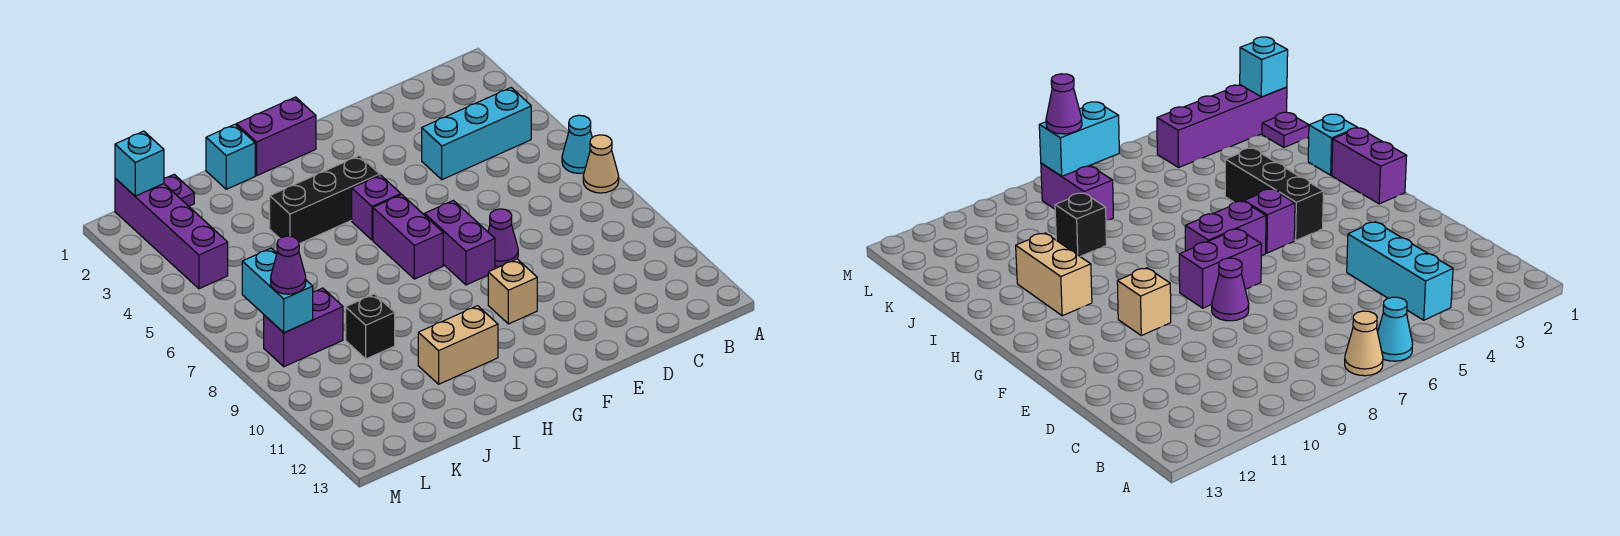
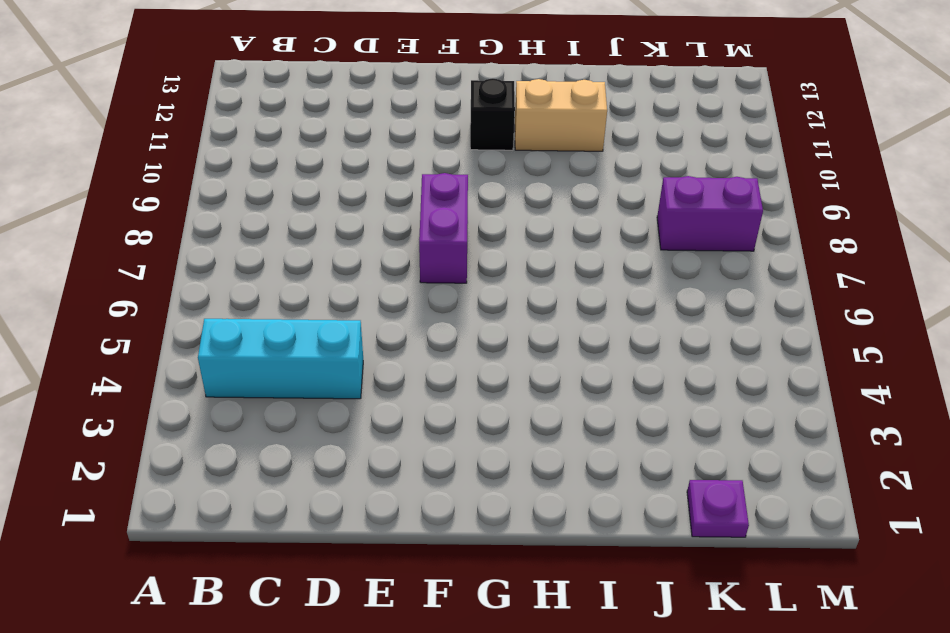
black 1x1 brick [470,78,515,150] -> black 1x1 brick moved to [346,294,395,359]
none -> cyan 1x1 cone [562,115,592,173]
none -> tan 1x1 cone [583,135,619,193]
none -> purple 1x1 cone [488,209,518,267]

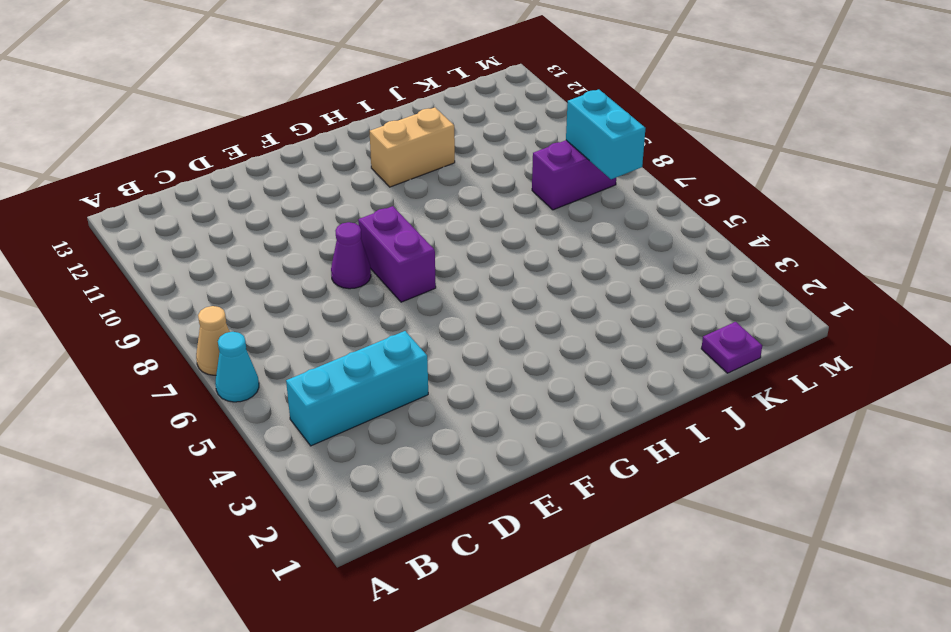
none -> tan 1x1 brick [488,259,537,324]
none -> purple 1x2 brick [236,97,316,176]
none -> black 1x3 brick [270,156,380,244]

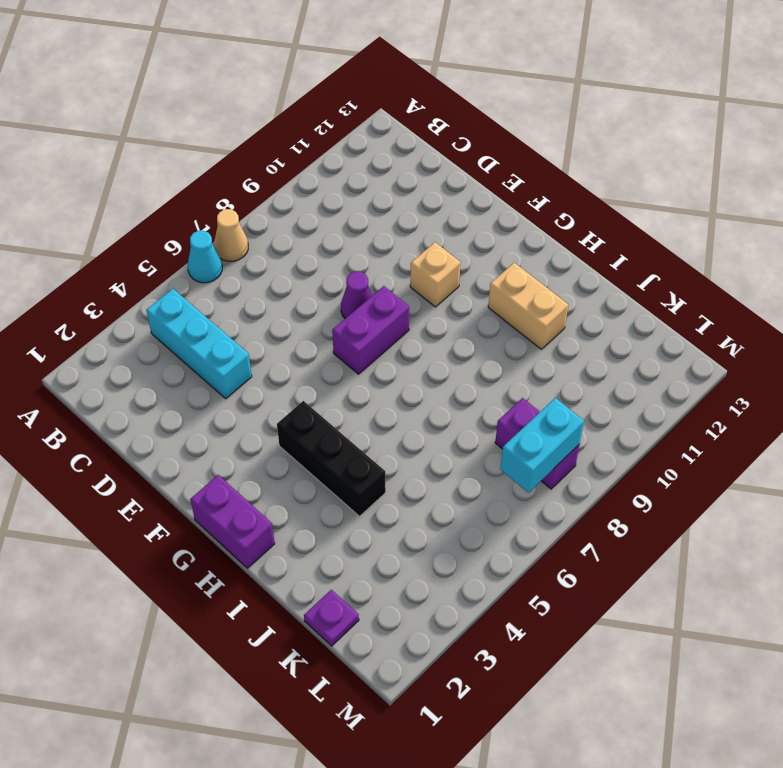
none -> purple 1x1 brick [352,175,401,240]
none -> purple 1x2 brick [373,195,443,279]
none -> cyan 1x1 brick [206,124,255,189]

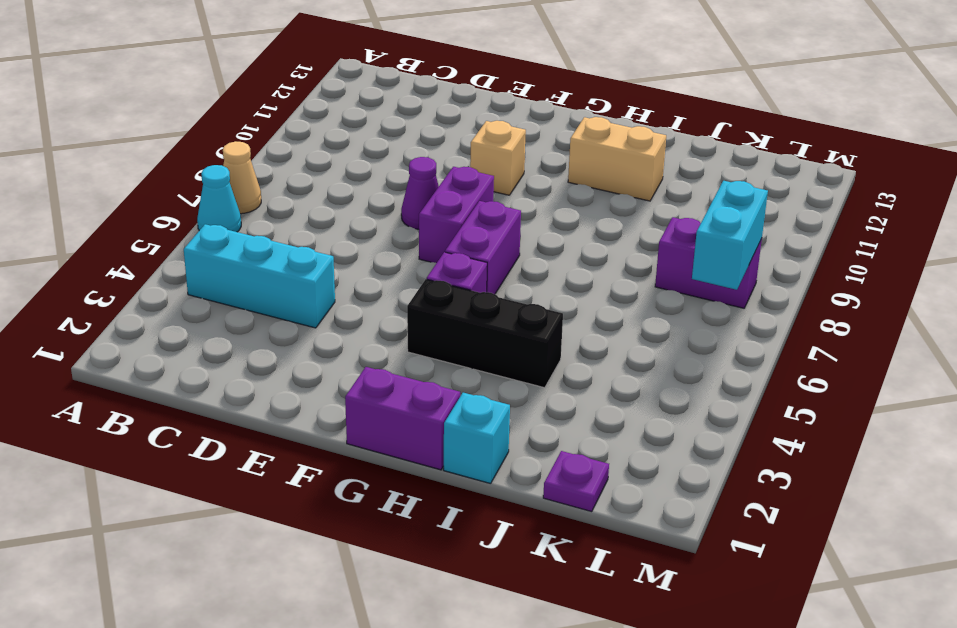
none -> black 1x1 brick [346,294,395,359]
none -> purple 1x4 brick [115,178,228,289]
none -> cyan 1x1 brick [115,131,164,196]

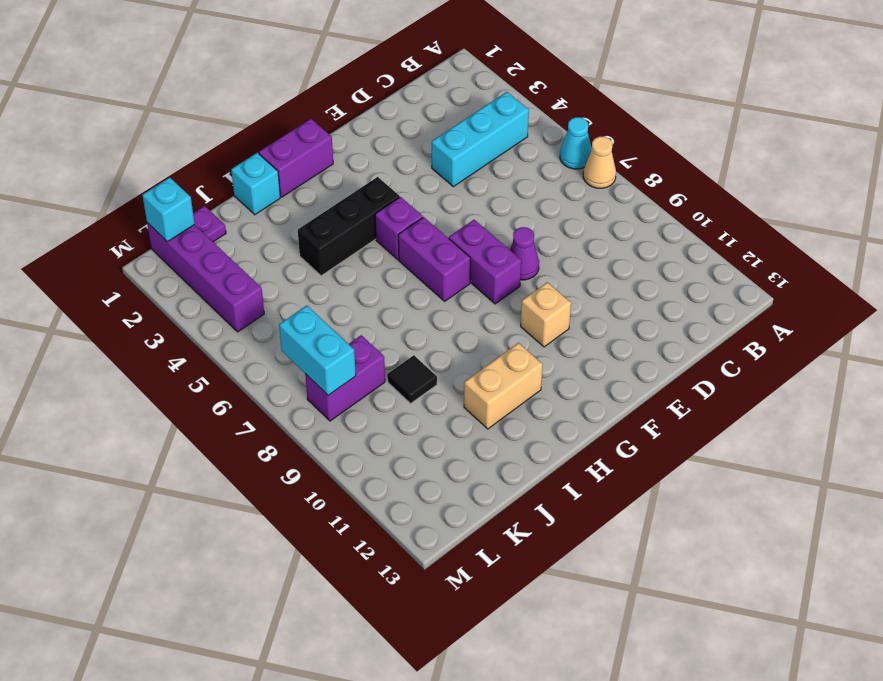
black 1x1 tile [387,355,437,403] -> black 1x1 brick [346,294,395,359]
none -> purple 1x1 cone [271,236,306,294]

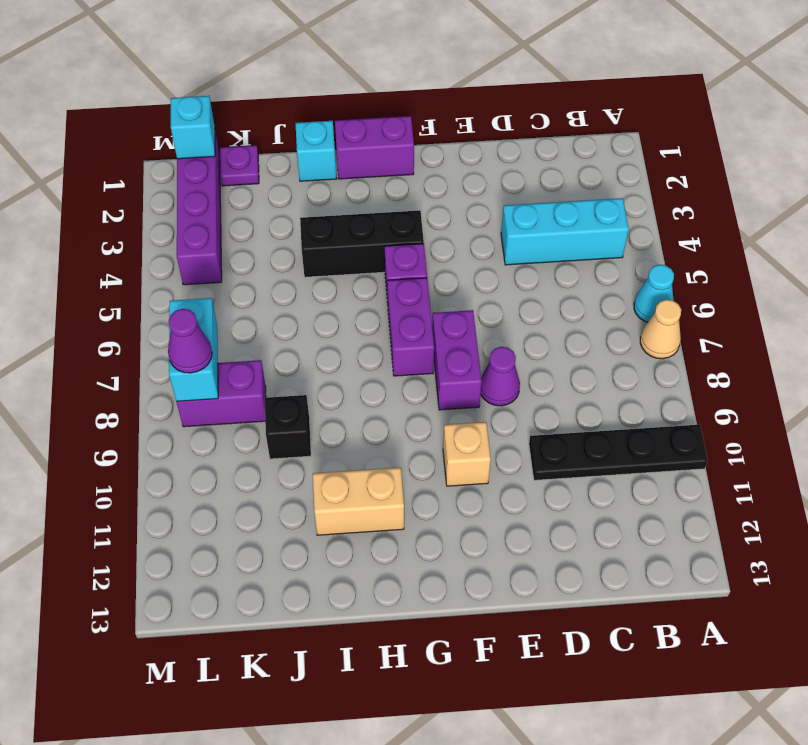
black 1x4 plate [529,425,708,480] -> none

